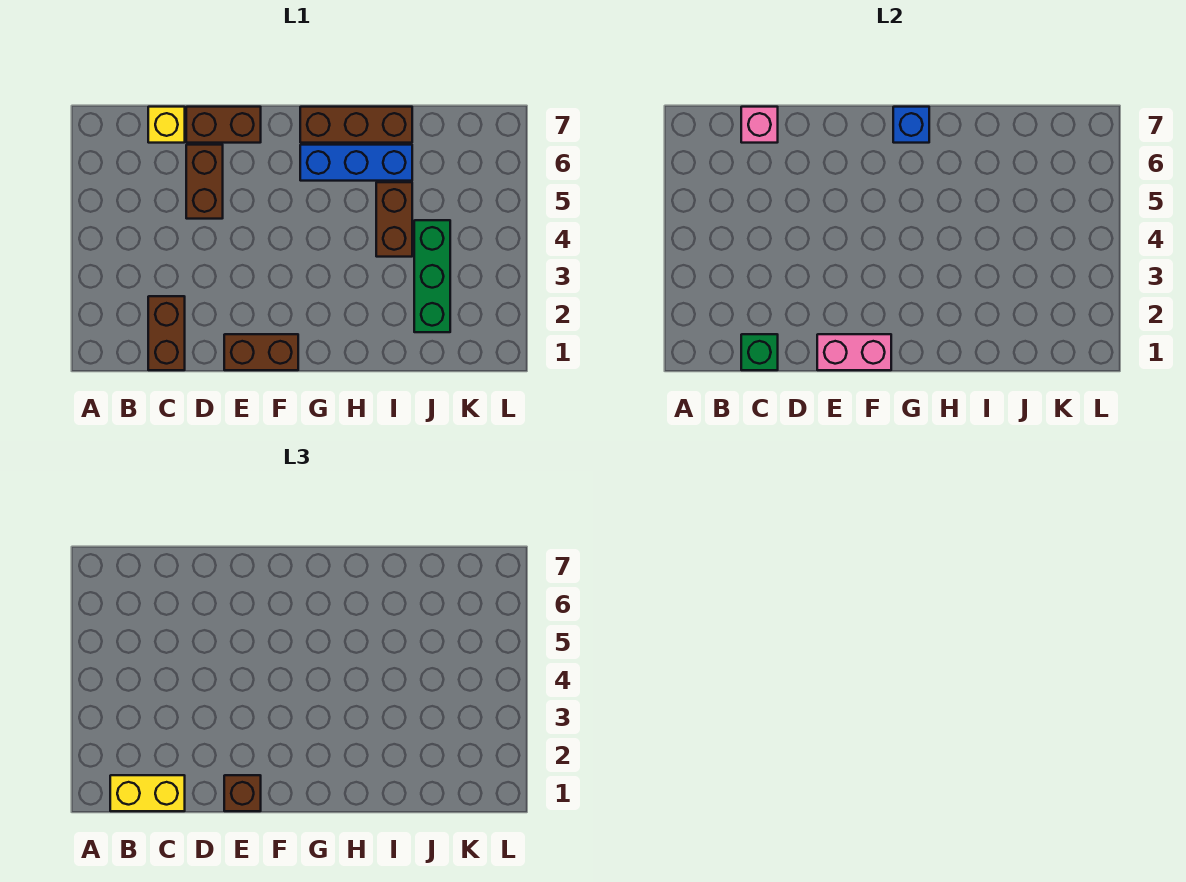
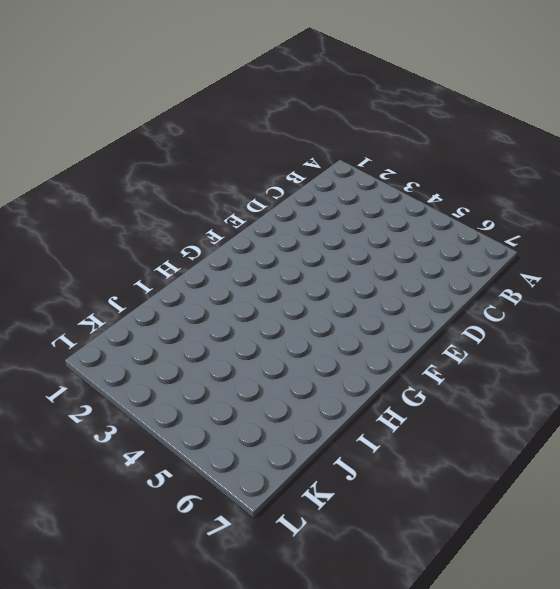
none -> brown 1x2 brick [148,296,185,370]
none -> yellow 1x1 brick [148,107,185,143]
none -> brown 1x2 brick [186,145,223,219]

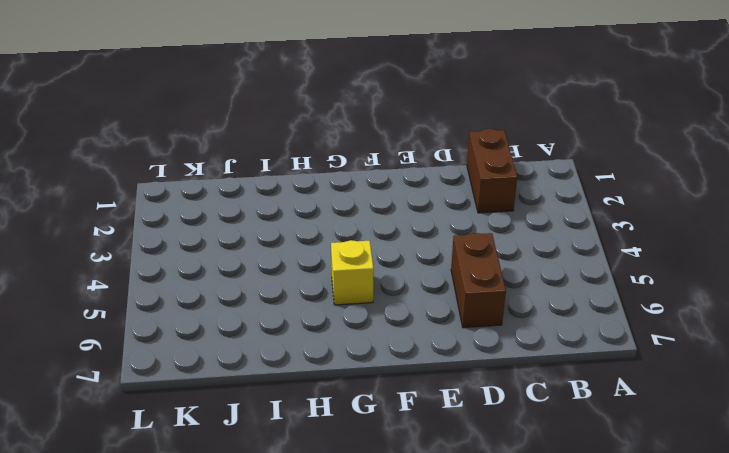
yellow 1x1 brick [331,240,374,305] -> yellow 1x1 brick moved to [148,107,185,143]
none -> brown 1x2 brick [186,107,261,143]
none -> brown 1x2 brick [224,334,298,370]
none -> blue 1x3 brick [300,145,412,181]

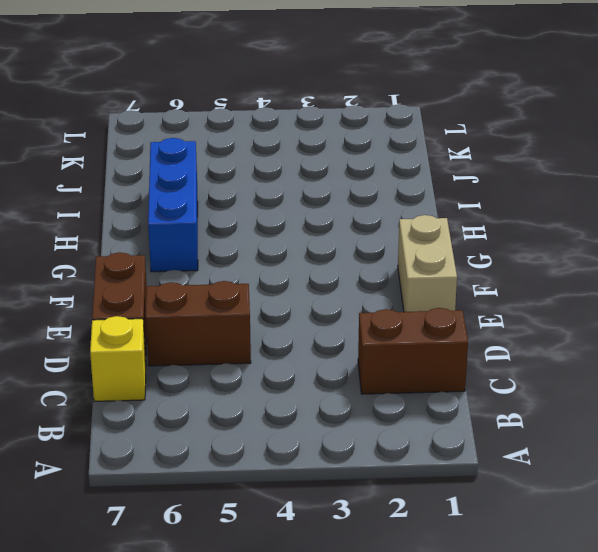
tan 1x2 brick [398,215,457,312] -> brown 1x2 brick [224,334,298,370]
none -> brown 1x3 brick [300,107,412,143]
none -> brown 1x2 brick [376,182,412,257]
none -> green 1x3 brick [414,220,450,332]

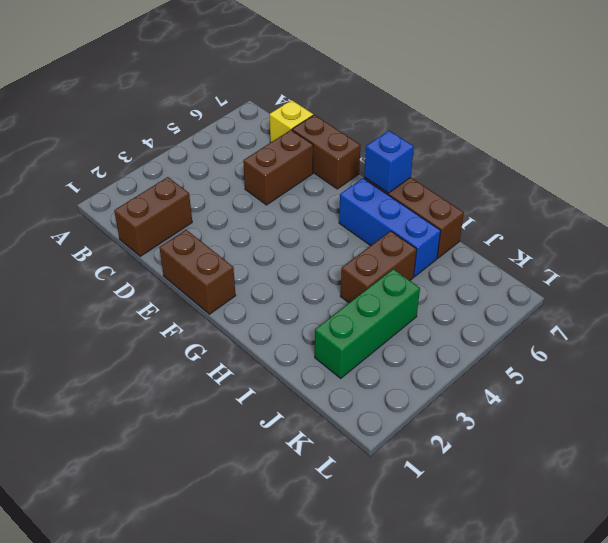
none -> green 1x1 brick [741,334,778,370]
none -> pink 1x1 brick [741,107,778,143]
none -> pink 1x2 brick [817,334,891,370]

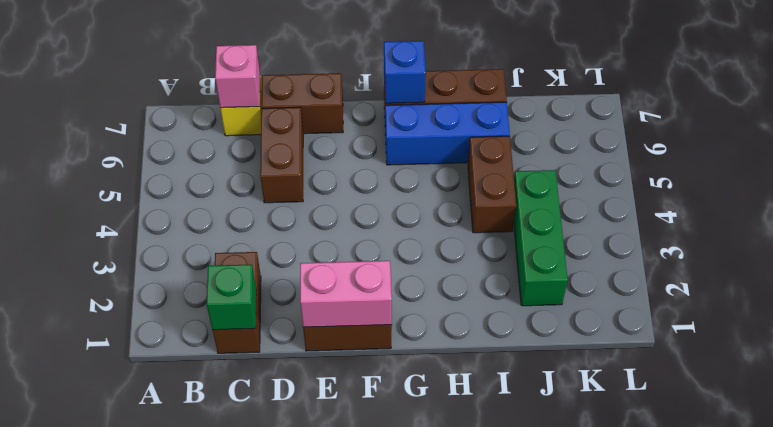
none -> yellow 1x2 brick [110,775,185,811]
none -> brown 1x1 brick [224,775,261,811]

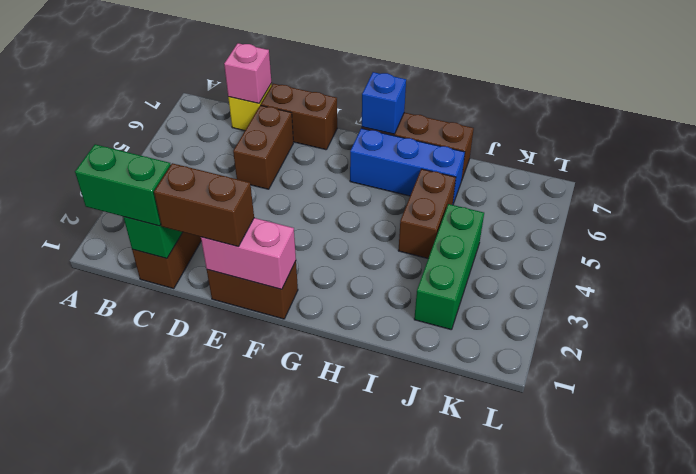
green 1x2 brick [75,144,171,226] -> yellow 1x2 brick [110,775,185,811]
brown 1x2 brick [154,163,254,247] -> brown 1x1 brick [224,775,261,811]

